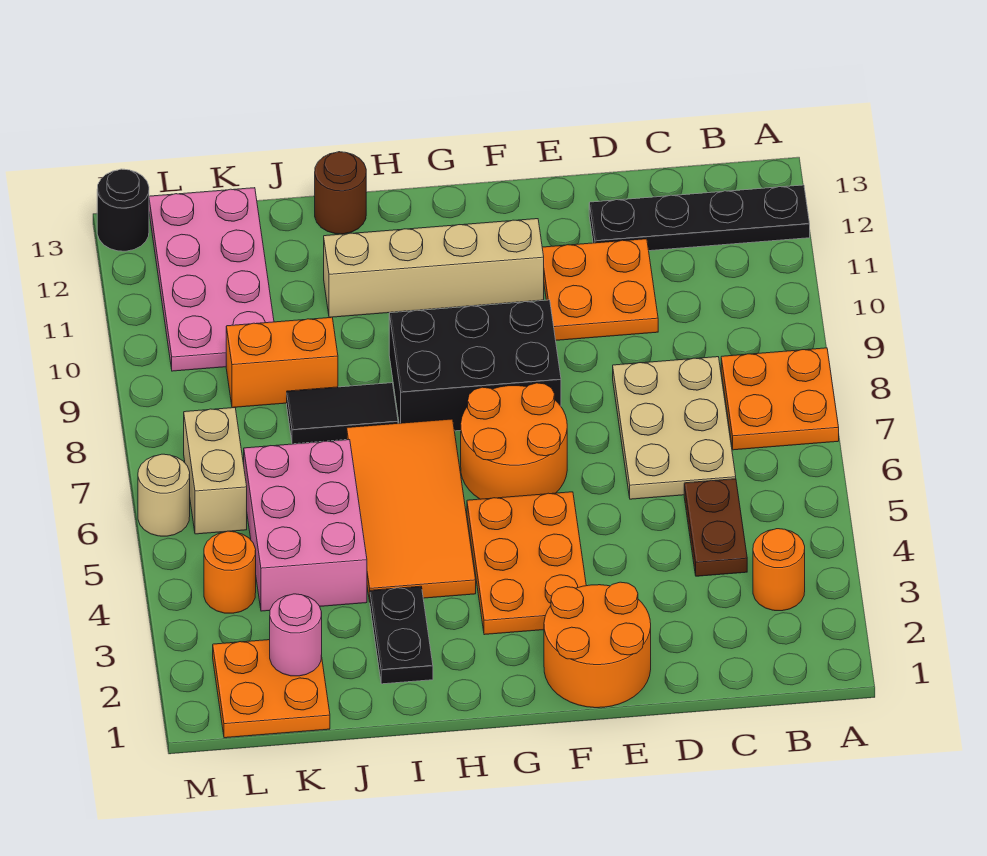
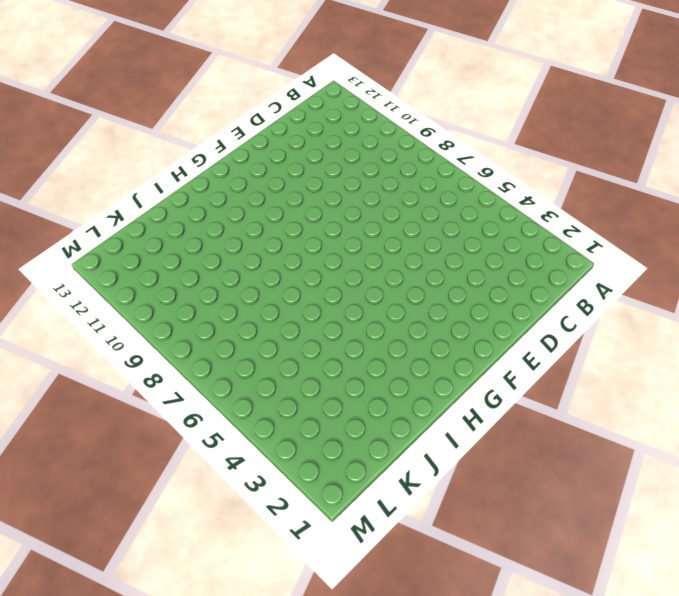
none -> orange 2x2 plate [721,348,839,450]
none -> black 1x4 plate [589,185,810,251]
none -> orange 1x1 round brick [753,529,805,611]

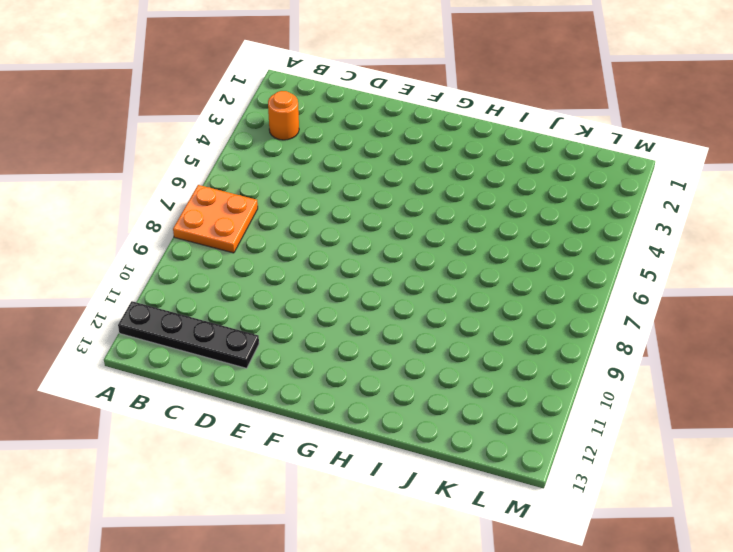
none -> brown 1x2 plate [684,479,747,576]
none -> tan 2x3 plate [613,357,736,499]
none -> orange 2x2 plate [542,239,658,340]

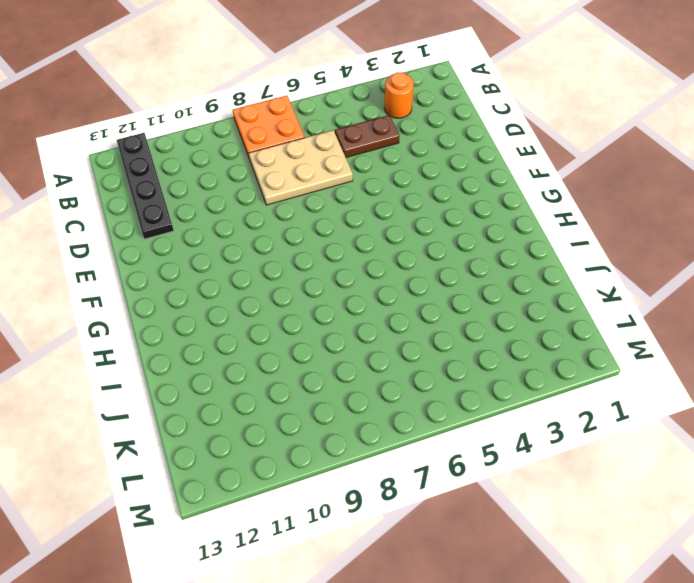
none -> orange 2x2 plate [542,239,658,340]
none -> orange 2x2 round brick [544,582,651,708]
none -> orange 2x3 plate [467,492,586,635]

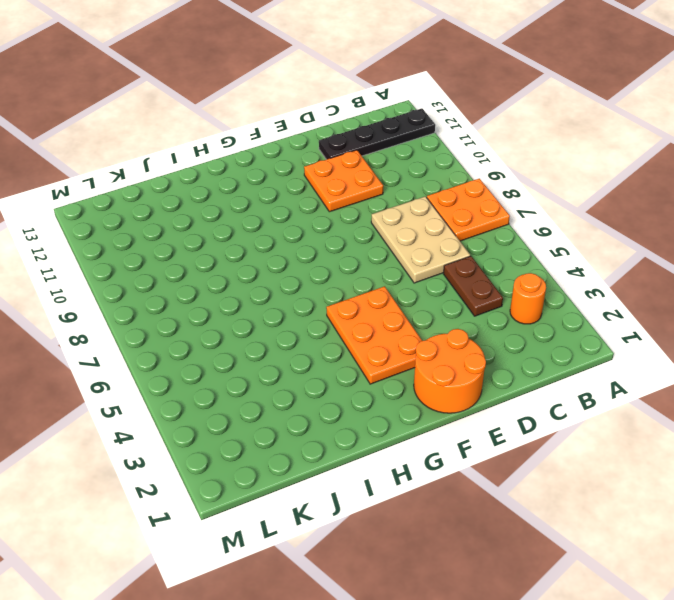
none -> orange 2x2 round brick [461,383,567,499]
none -> black 2x3 brick [389,300,561,431]
none -> tan 1x4 brick [324,219,544,317]

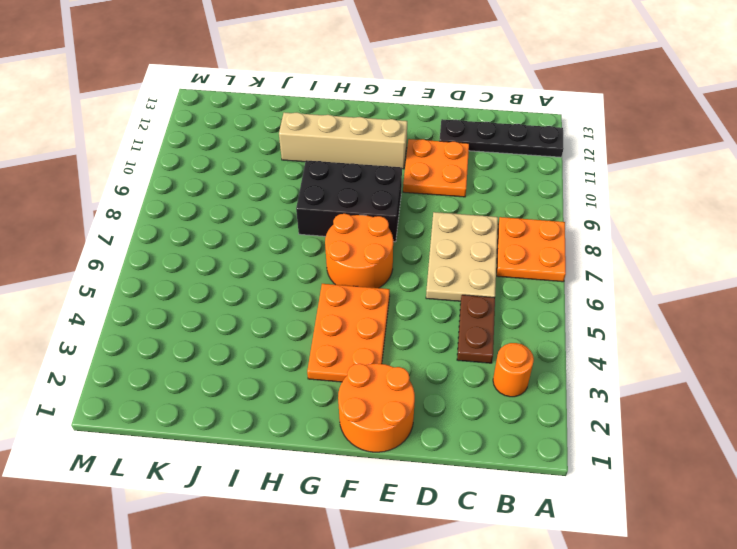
none -> orange 2x4 tile [347,419,476,601]
none -> black 1x2 plate [370,586,433,684]
none -> black 1x2 tile [287,383,398,444]

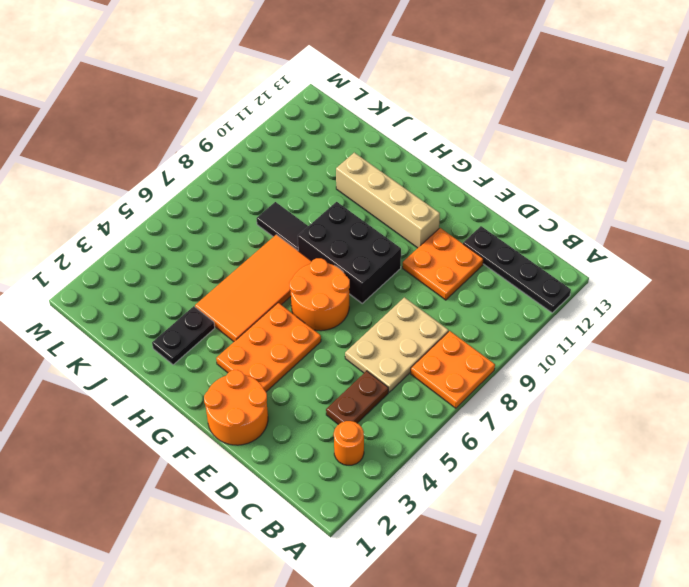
none -> brown 1x1 round brick [315,152,366,234]
none -> pink 2x3 brick [244,440,367,611]
none -> orange 1x2 brick [226,317,338,408]

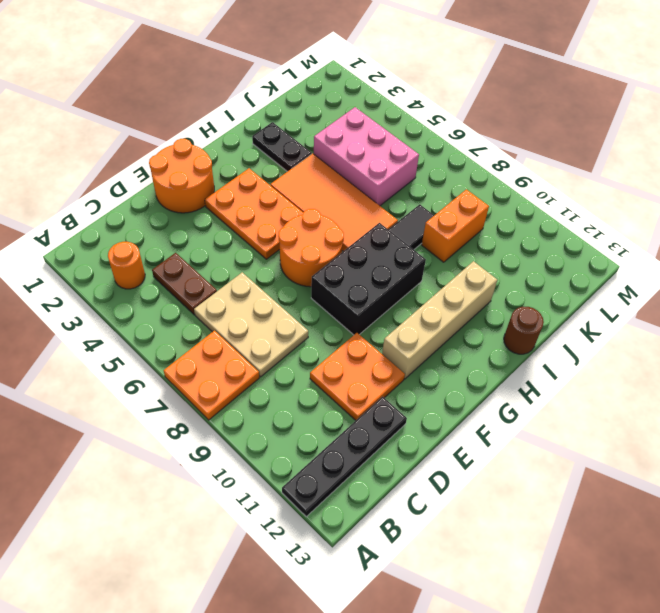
none -> orange 2x2 plate [213,640,330,738]
none -> pink 2x4 plate [149,188,274,371]
none -> orange 1x1 round brick [204,531,256,613]

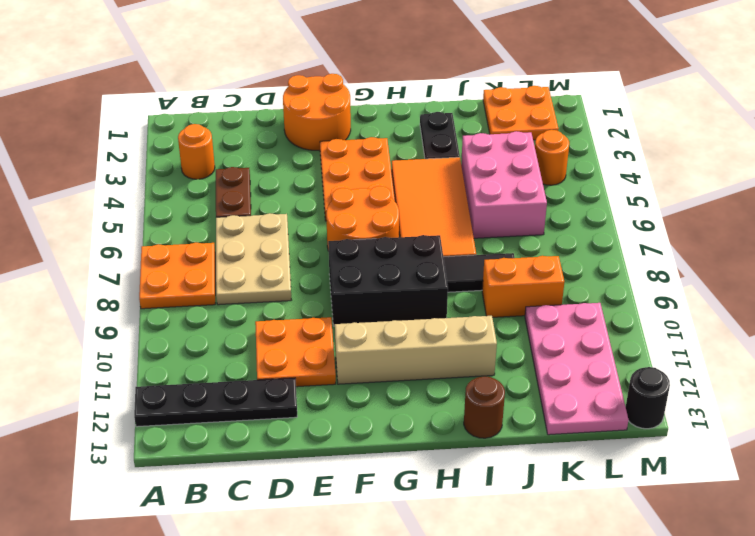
none -> tan 1x2 brick [184,408,247,534]
none -> tan 1x1 round brick [138,454,190,536]
none -> pink 1x1 round brick [270,594,322,676]

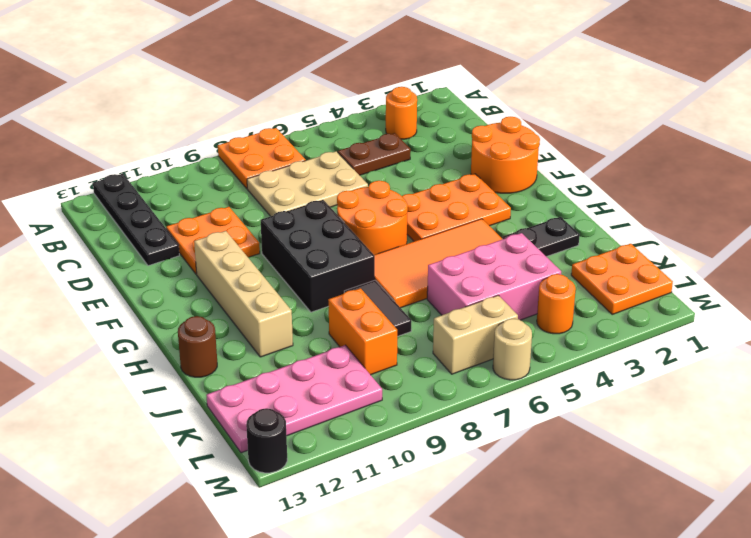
none -> pink 1x1 round brick [270,594,322,676]

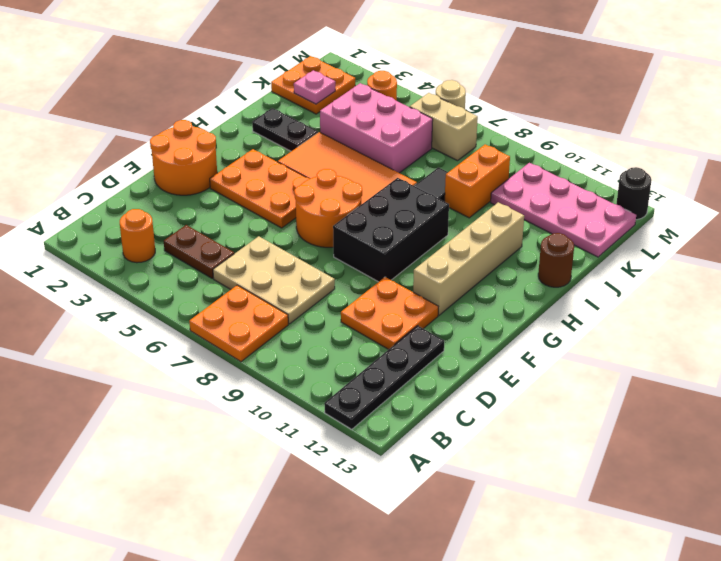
pink 1x1 plate [294,70,335,104] -> pink 1x1 round brick [270,594,322,676]

